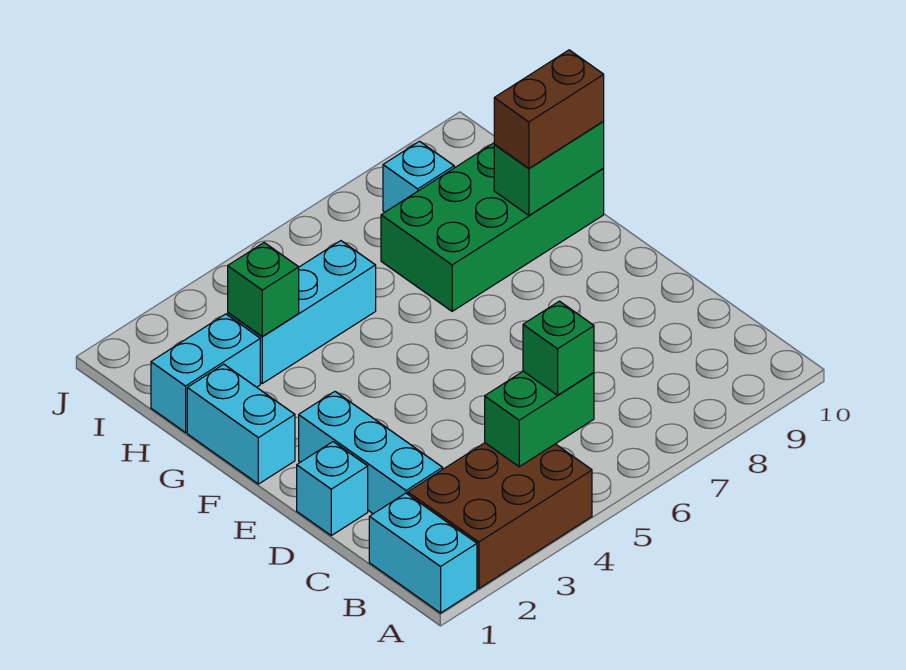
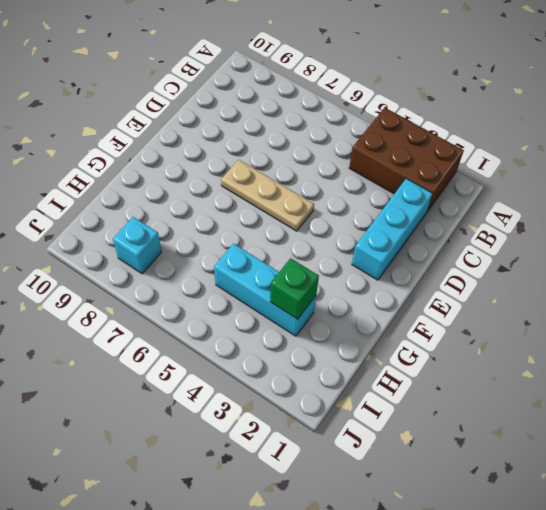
tan 1x3 plate [221,160,314,231] -> none
none -> cyan 1x2 brick [369,493,477,613]
none -> cyan 1x1 brick [297,442,368,535]
none -> cyan 1x2 brick [187,364,295,484]

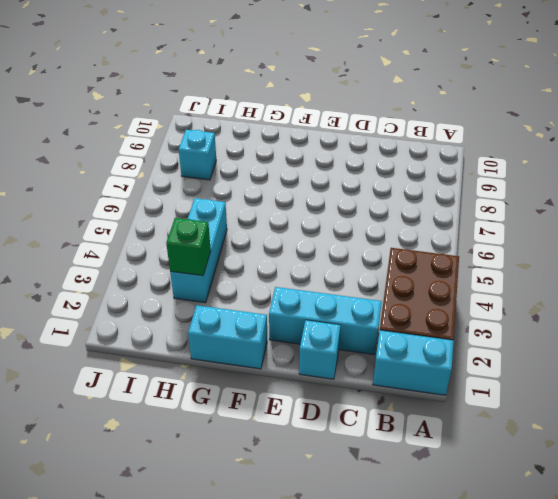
none -> green 2x4 brick [381,143,604,311]
none -> cyan 1x2 brick [151,314,260,432]
none -> green 1x2 brick [485,371,594,467]

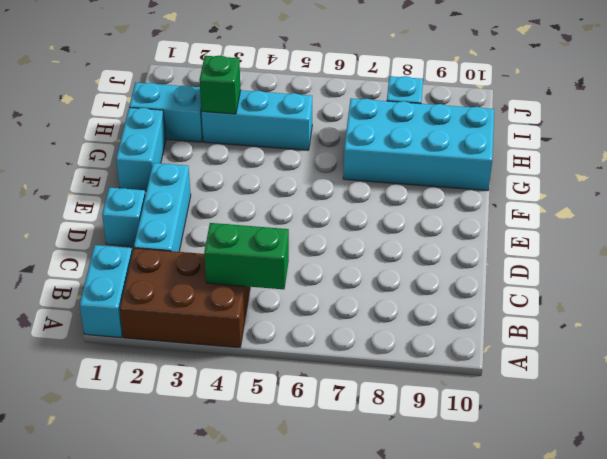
cyan 2x4 brick [343,98,494,191] -> green 2x4 brick [381,143,604,311]
none -> green 1x2 brick [494,121,604,215]
none -> green 1x1 brick [523,301,594,395]
none -> brown 1x2 brick [494,50,604,168]

